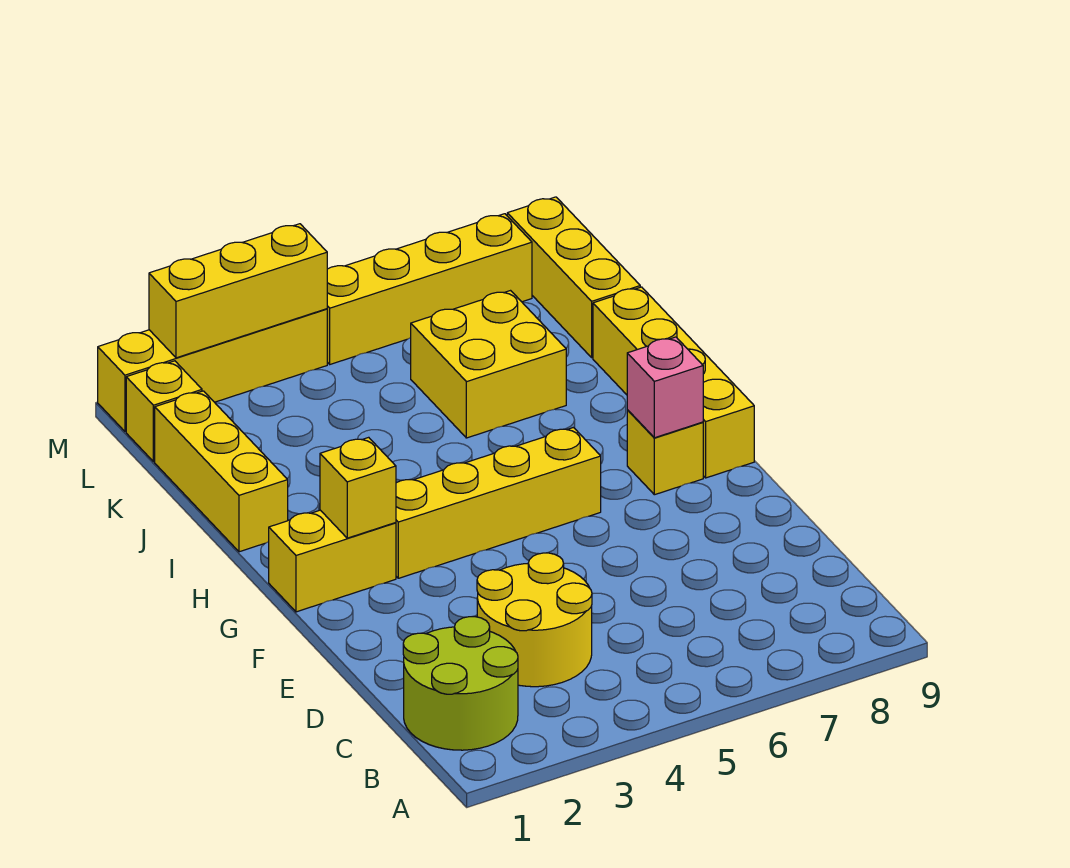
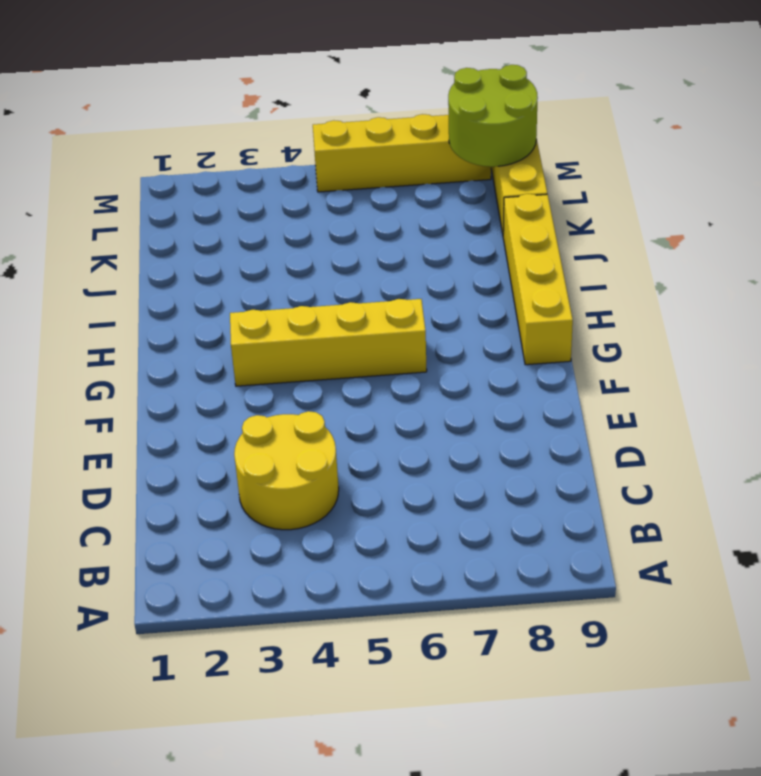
lime 2x2 round brick [448,65,538,167] -> lime 2x2 round brick moved to [403,617,518,750]
none -> yellow 1x2 brick [269,510,396,612]
none -> yellow 1x1 brick [627,410,703,495]
none -> yellow 1x3 brick [155,391,288,552]

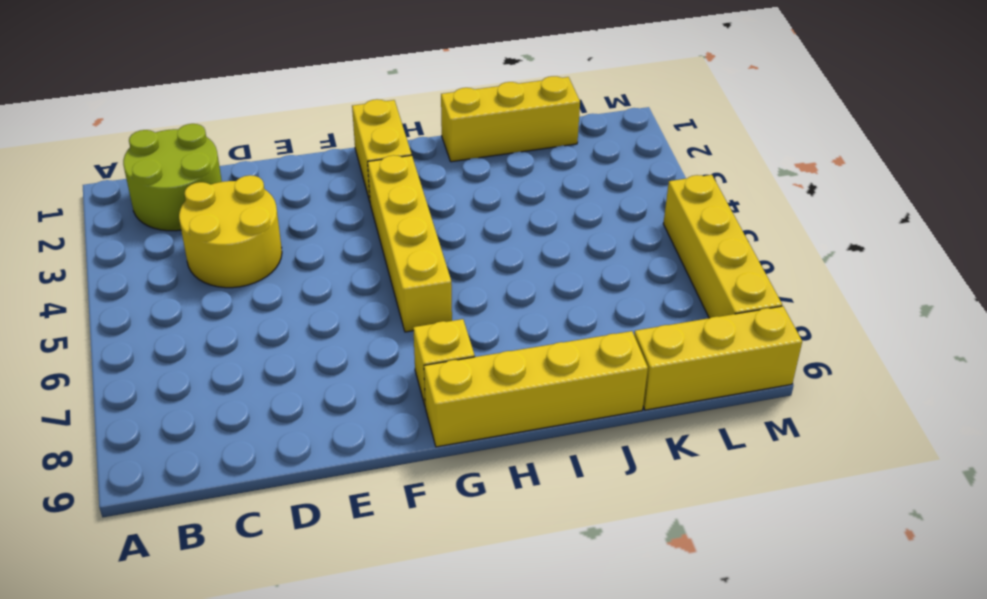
none -> yellow 2x2 brick [411,291,566,438]
none -> yellow 1x1 brick [126,361,202,462]
none -> yellow 1x4 brick [98,309,327,431]

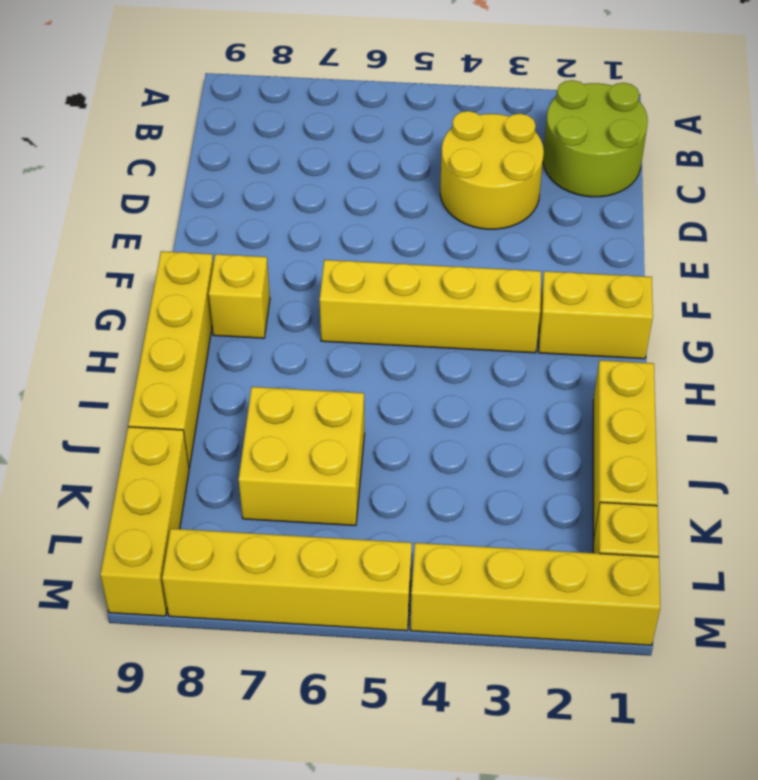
none -> yellow 1x1 brick [320,437,396,538]
none -> pink 1x1 brick [627,337,703,438]
none -> yellow 1x3 brick [149,224,327,358]

